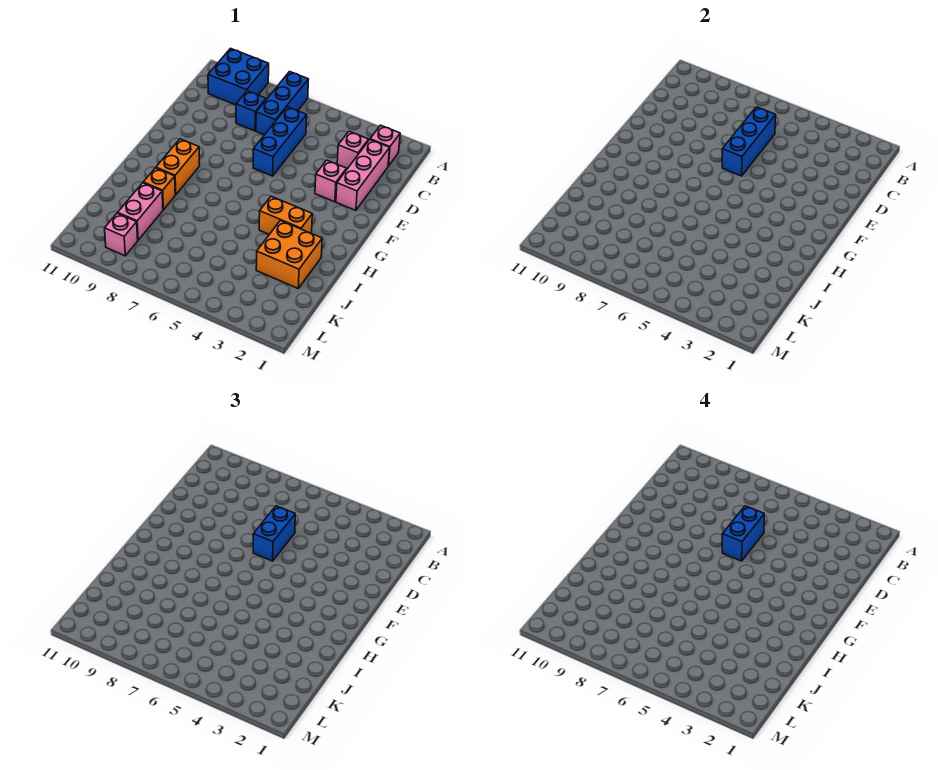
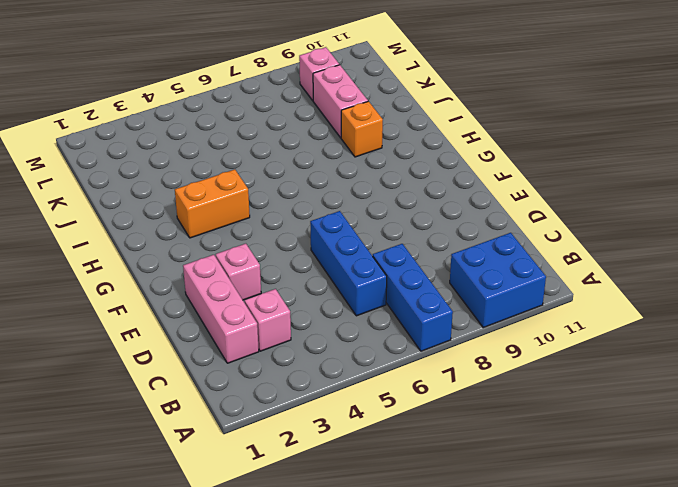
none -> pink 1x1 brick [370,125,400,166]
none -> blue 1x1 brick [236,91,266,131]
none -> orange 1x2 brick [156,139,200,195]

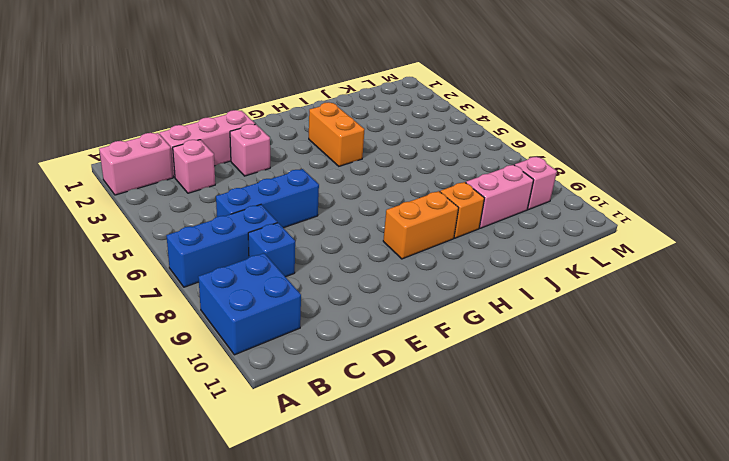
pink 1x2 brick [99,133,173,195] -> pink 1x1 brick [370,125,400,166]
none -> orange 2x2 brick [256,221,322,288]
none -> blue 1x3 brick [722,107,776,176]
none -> blue 1x2 brick [253,506,295,561]

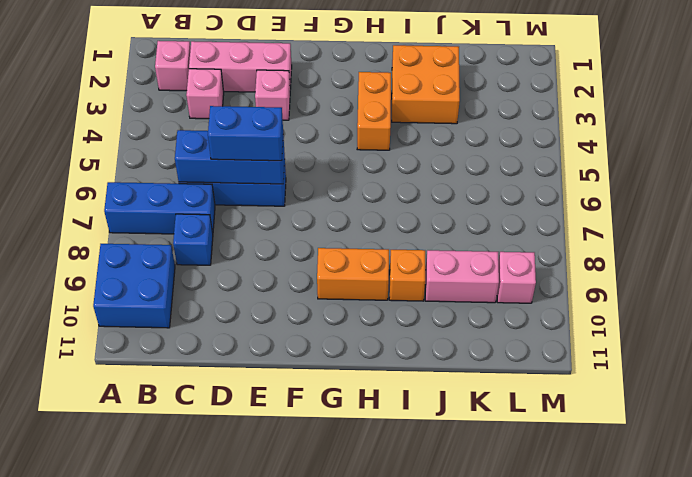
none -> blue 1x2 brick [722,506,764,561]

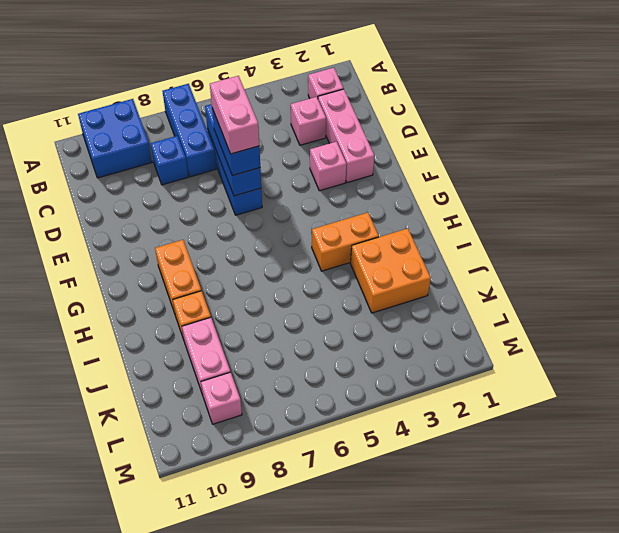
pink 1x2 brick [210,76,259,154] -> blue 1x2 brick [722,506,764,561]

